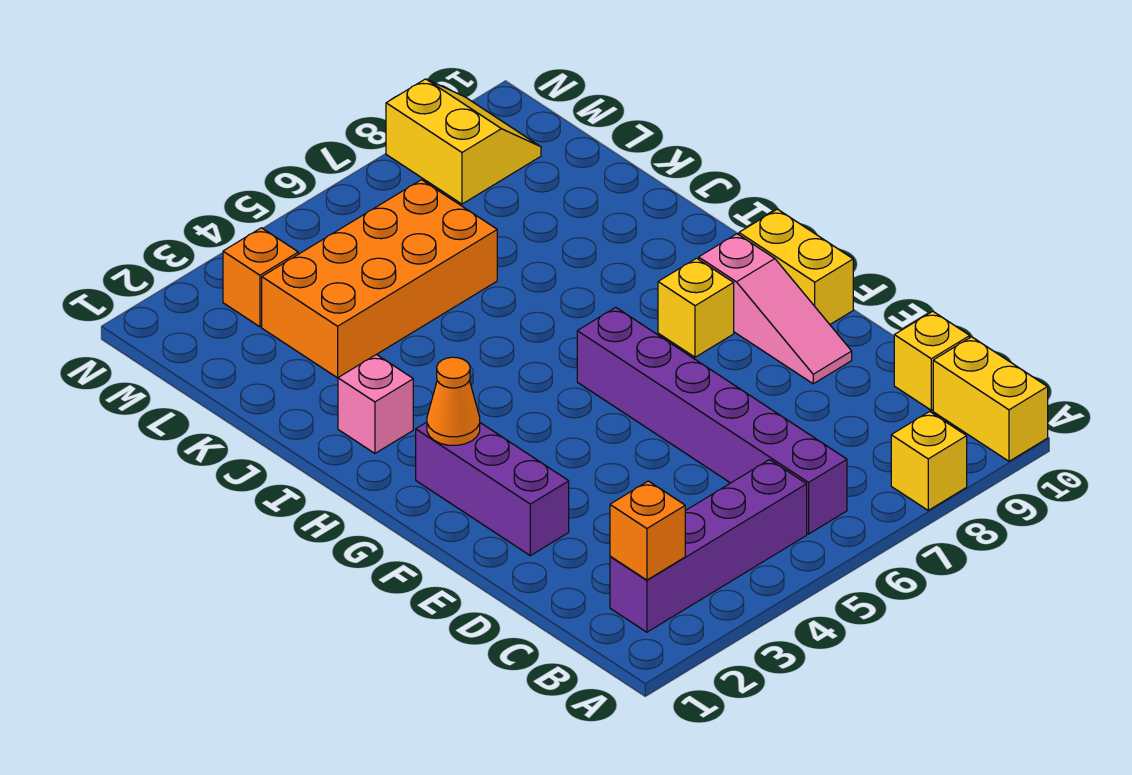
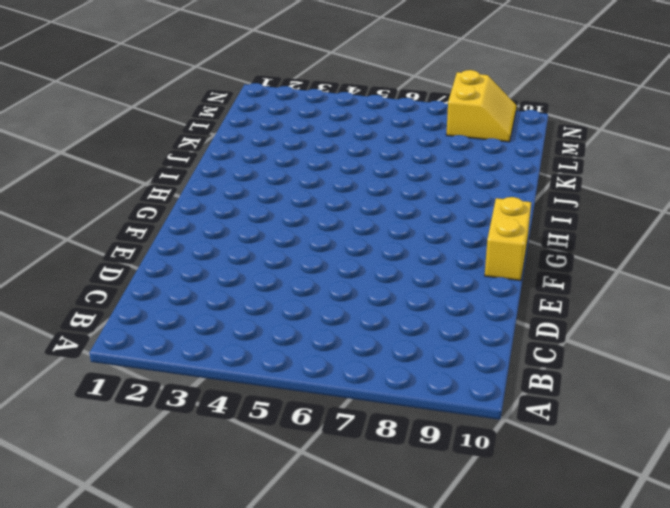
none -> yellow 1x1 brick [891,411,967,510]
none -> yellow 1x2 brick [933,337,1048,461]
none -> purple 1x4 brick [610,460,807,632]

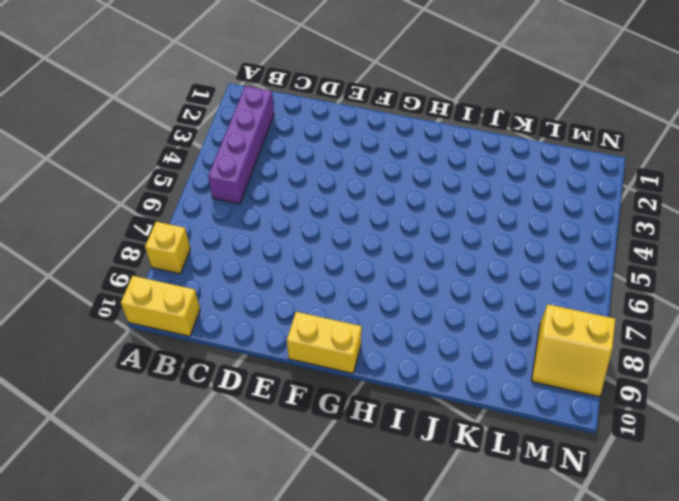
none -> purple 1x6 brick [577,307,847,534]
none -> yellow 1x1 brick [894,311,970,410]
none -> purple 1x3 brick [416,422,569,556]

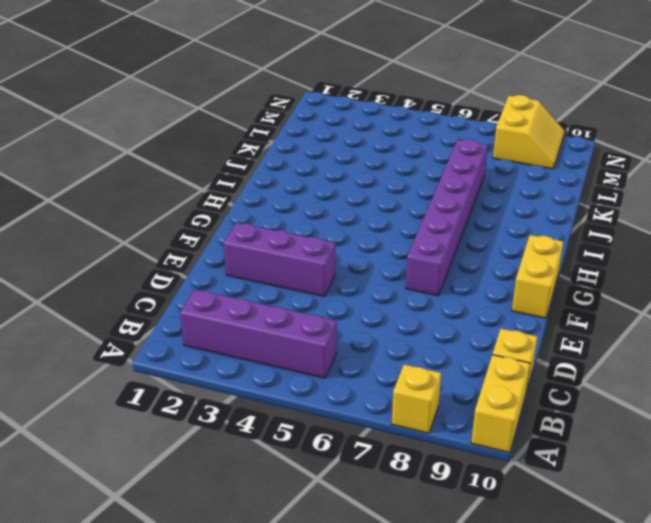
purple 1x3 brick [224,223,335,296] -> purple 1x3 brick turned to [416,422,569,556]
purple 1x6 brick [406,139,488,296] -> purple 1x6 brick moved to [577,307,847,534]
none -> pink 1x3 slope [699,234,852,384]
none -> yellow 1x1 brick [658,258,734,357]
none -> pink 1x1 brick [338,354,413,453]

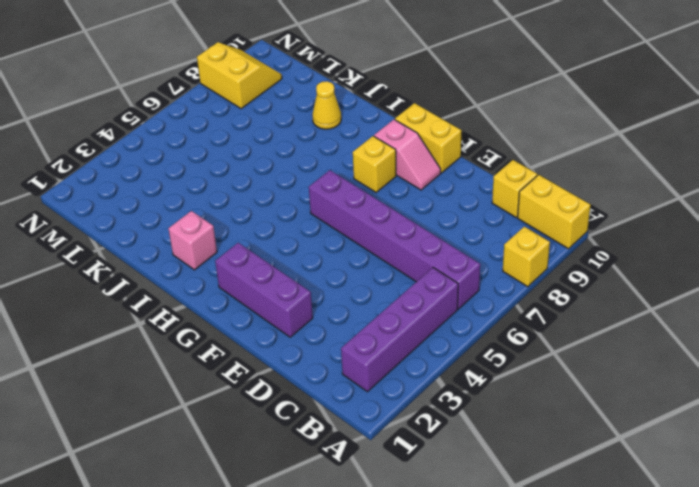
pink 1x2 slope [374,120,441,190] -> pink 1x3 slope [699,234,852,384]
yellow 1x1 cone [312,81,341,129] -> none
none -> orange 2x4 brick [262,180,497,378]
none -> orange 1x1 brick [223,228,298,327]
none -> orange 1x1 brick [610,481,685,580]

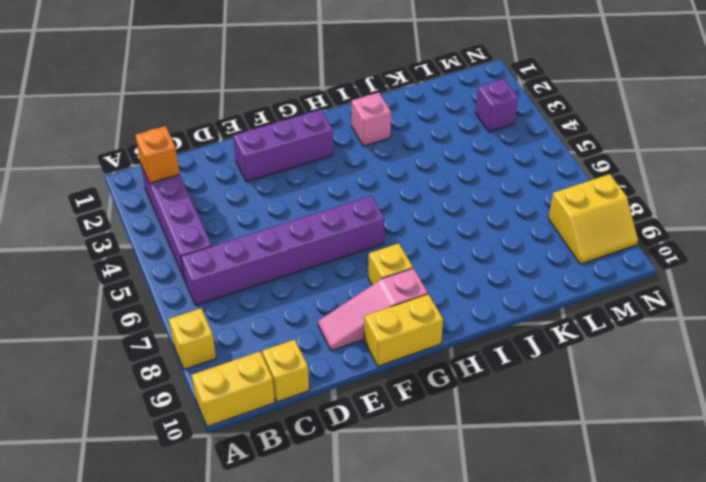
purple 1x1 brick [475,79,518,132] -> orange 1x1 brick [223,228,298,327]
none -> orange 2x4 brick [262,180,497,378]
none -> orange 1x1 cone [427,357,480,445]

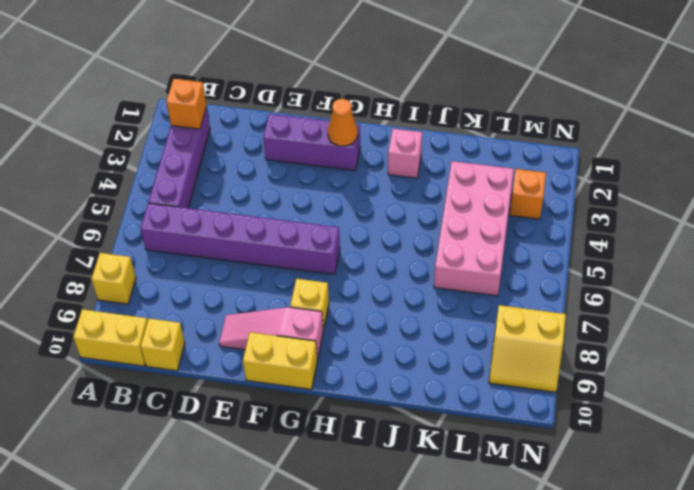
pink 2x4 brick [434,161,514,296] -> orange 2x4 brick [262,180,497,378]

